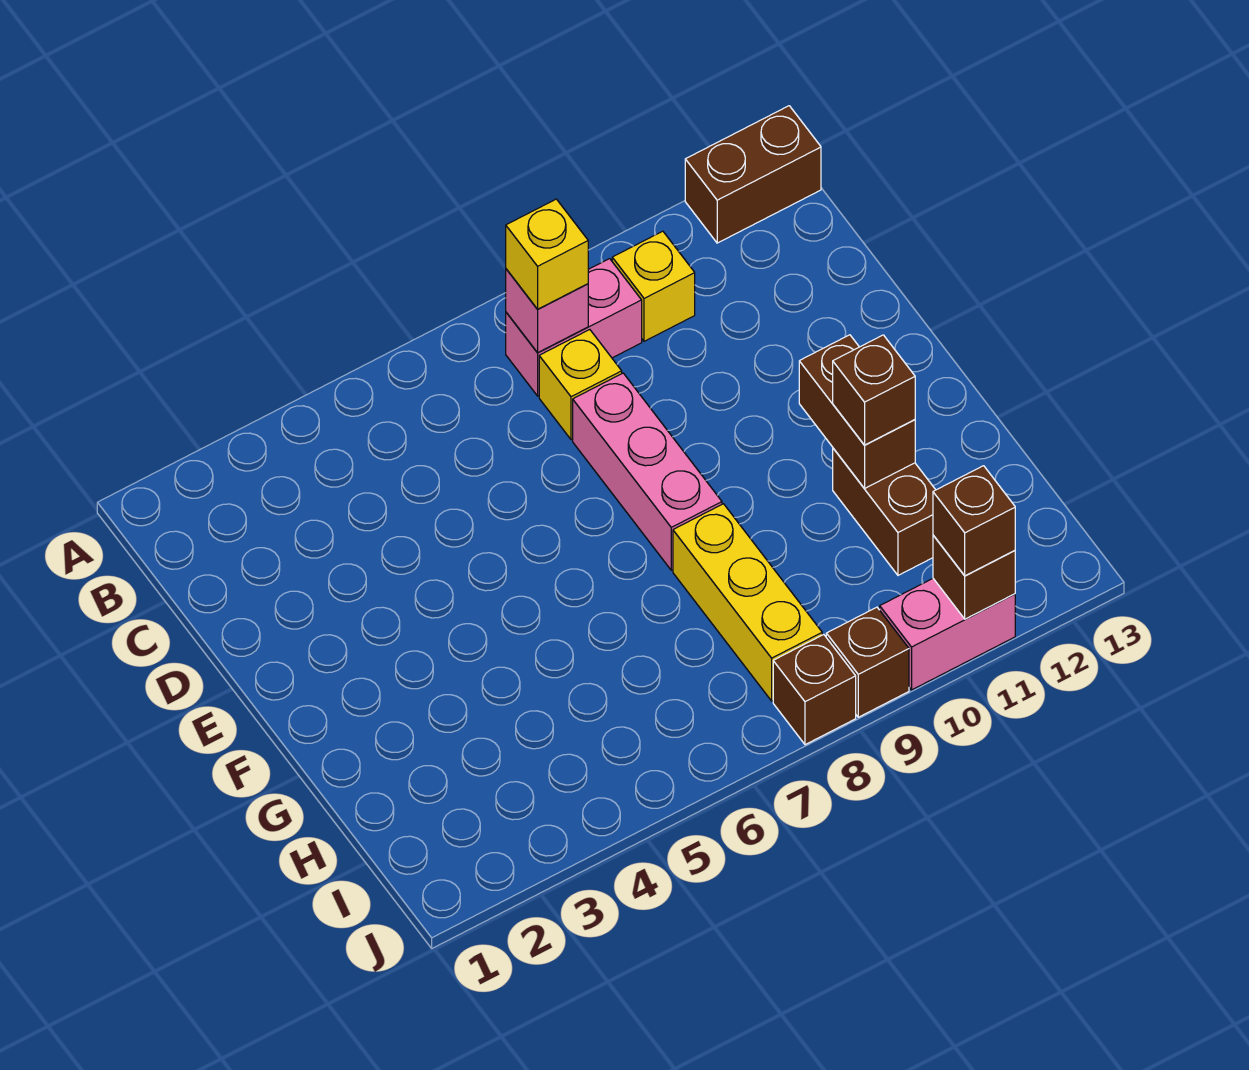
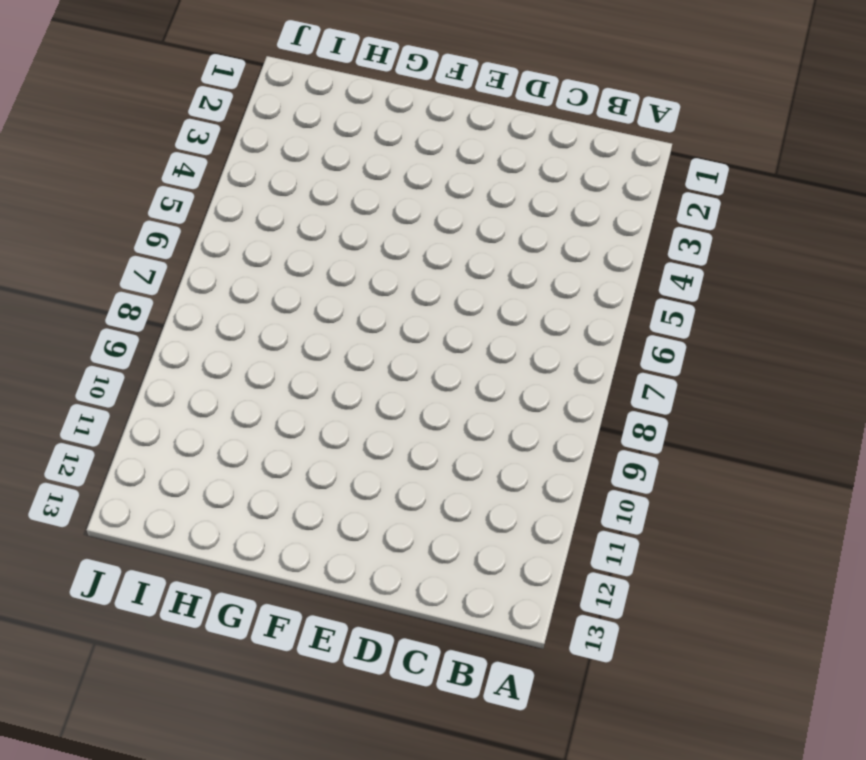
none -> brown 1x2 brick [685,106,821,243]
none -> pink 1x2 brick [506,259,642,396]
none -> yellow 1x1 brick [612,231,695,341]

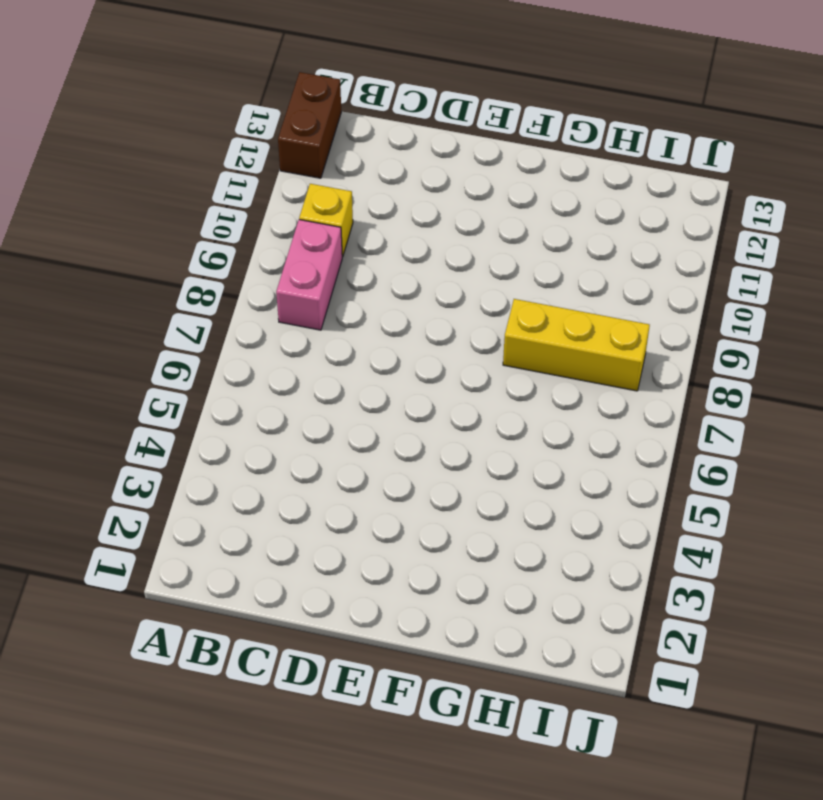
none -> yellow 1x1 brick [539,330,622,440]
none -> pink 1x3 brick [573,373,722,570]
none -> brown 1x2 brick [833,448,935,575]

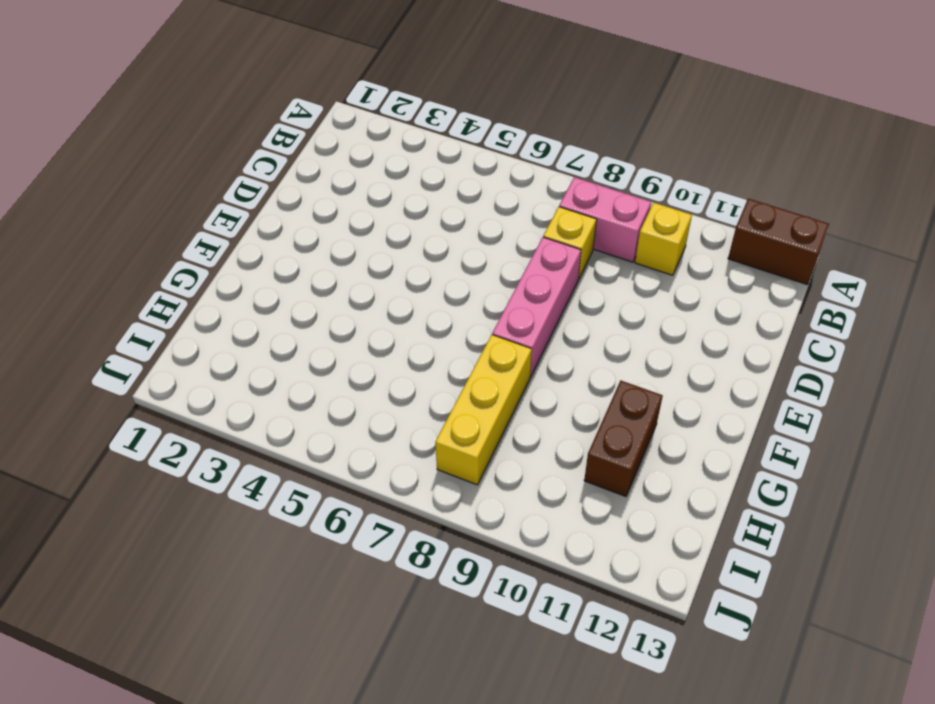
none -> brown 1x1 brick [773,635,856,745]
none -> brown 1x1 brick [826,607,909,717]
none -> pink 1x2 brick [880,579,1015,690]

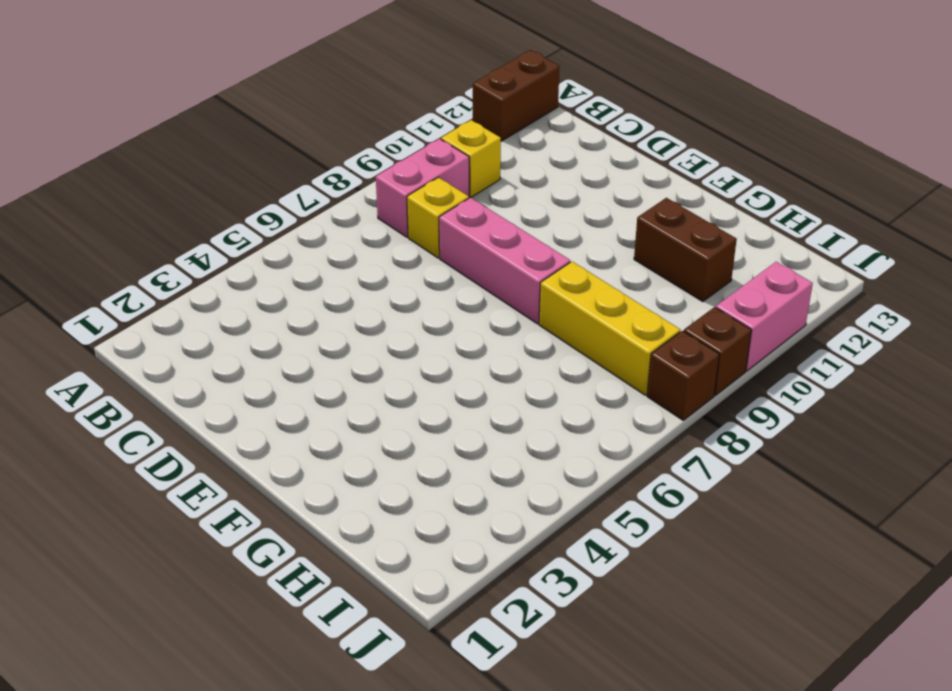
none -> pink 1x1 brick [506,269,588,353]
none -> brown 1x2 brick [799,335,915,489]
none -> brown 1x1 brick [933,535,1015,619]

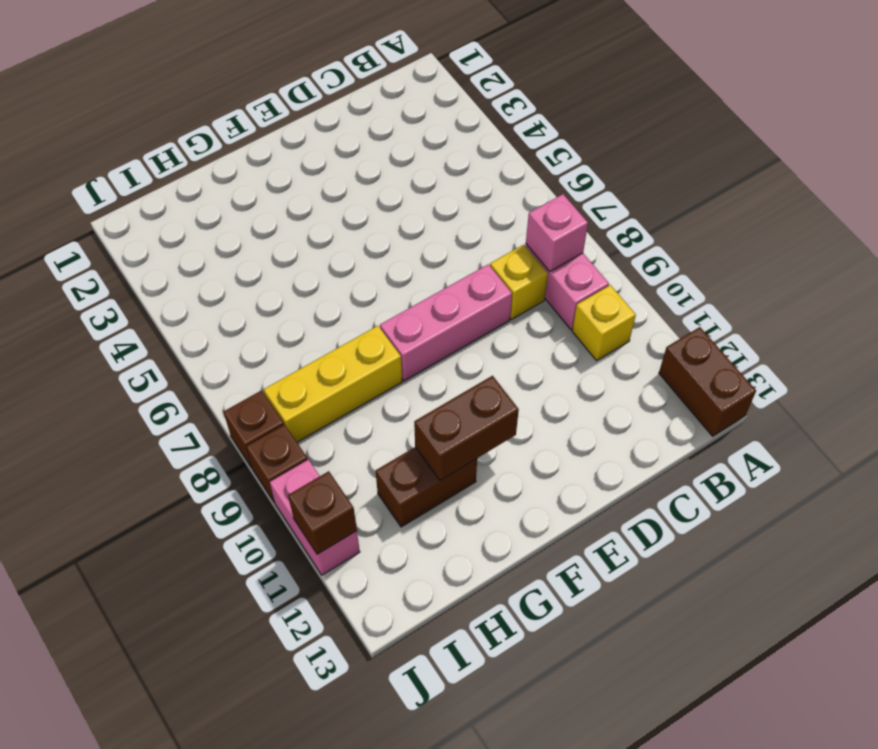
none -> yellow 1x1 brick [506,199,588,309]
none -> brown 1x1 brick [833,335,915,445]
none -> brown 1x1 brick [933,466,1015,576]

